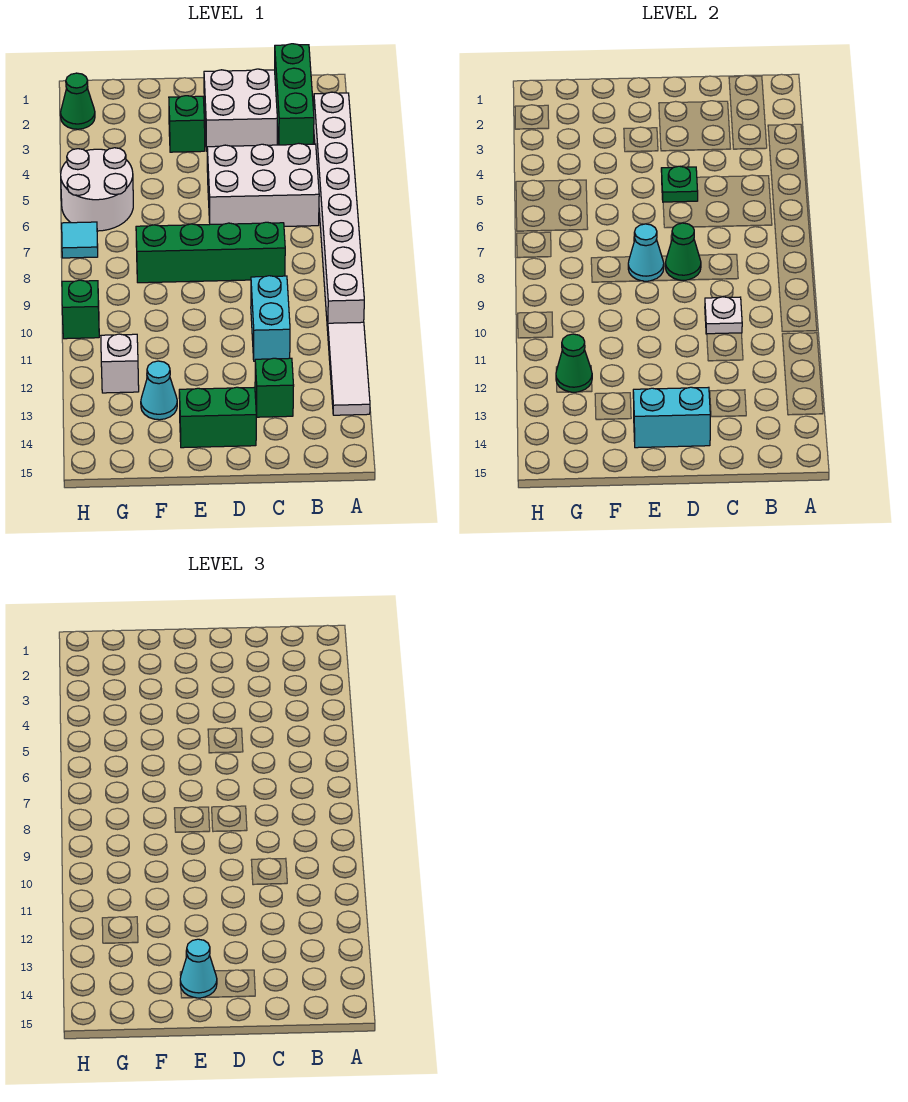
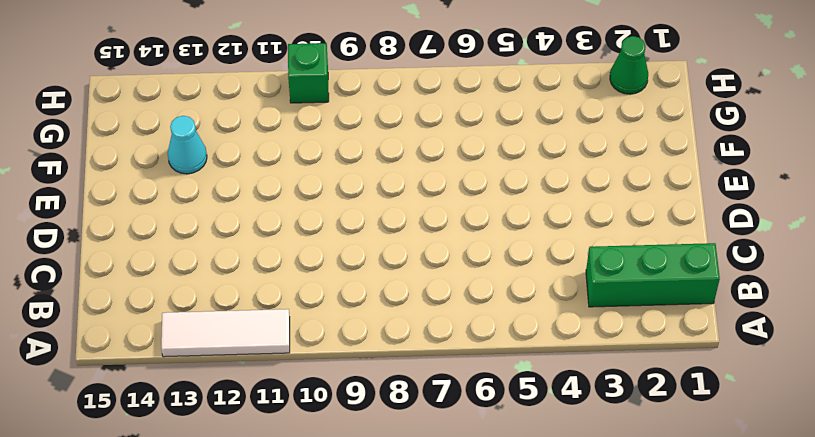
none -> white 1x8 brick [314,92,364,330]
none -> white 2x3 brick [207,143,319,226]
none -> white 2x2 brick [204,69,277,151]

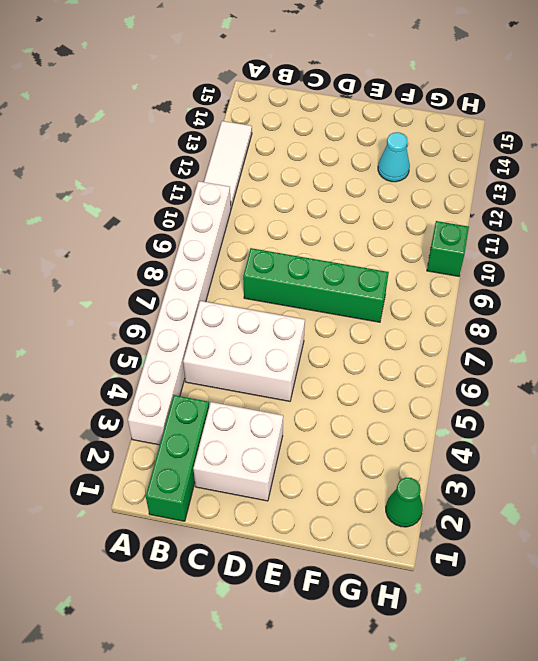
none -> cyan 1x2 brick [251,276,290,361]
none -> green 1x1 brick [255,358,294,417]
none -> green 1x2 brick [179,387,256,448]

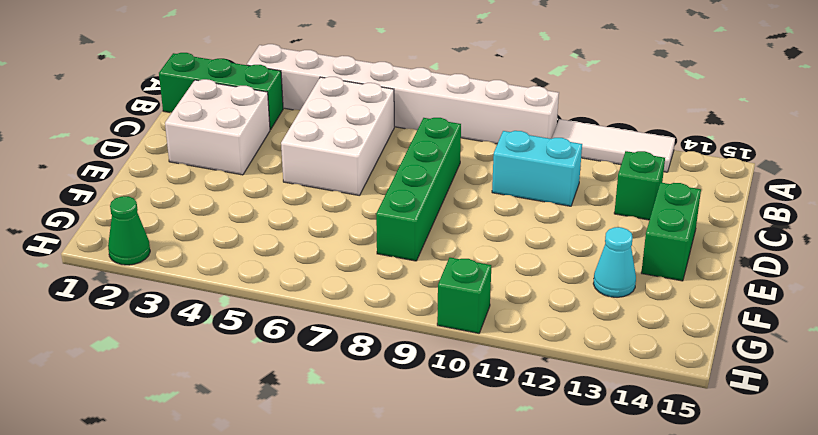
none -> green 1x1 brick [169,96,205,152]
none -> white 2x2 round brick [61,148,133,231]
none -> white 1x1 brick [101,334,139,393]

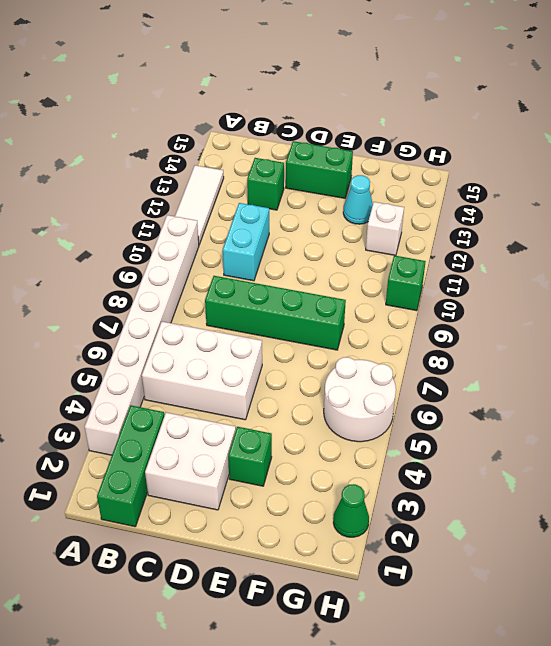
none -> cyan 1x1 tile [62,222,98,258]
none -> white 1x1 plate [705,297,742,334]
none -> green 1x1 plate [661,166,698,202]

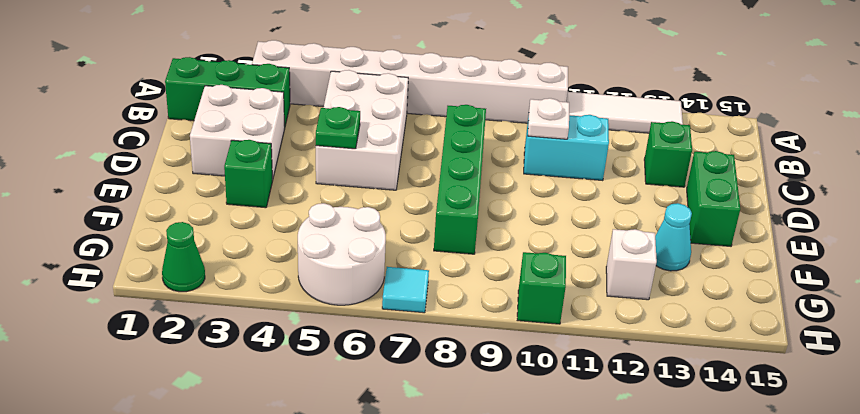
none -> green 1x1 cone [665,223,701,281]
none -> cyan 1x2 brick [633,387,710,448]
none -> cyan 1x1 cone [628,224,664,281]

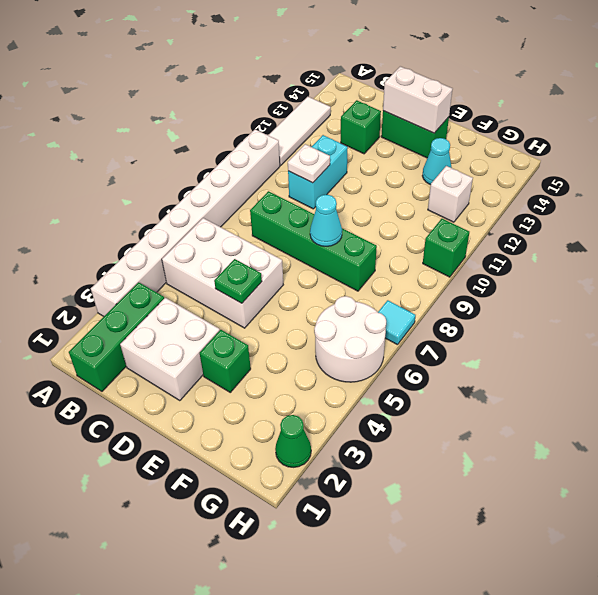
white 1x2 brick [383,66,452,133] -> cyan 1x2 brick [633,387,710,448]
none -> green 1x1 cone [665,223,701,281]
none -> green 1x1 cone [556,334,592,392]
none -> cyan 1x1 cone [180,939,217,998]

